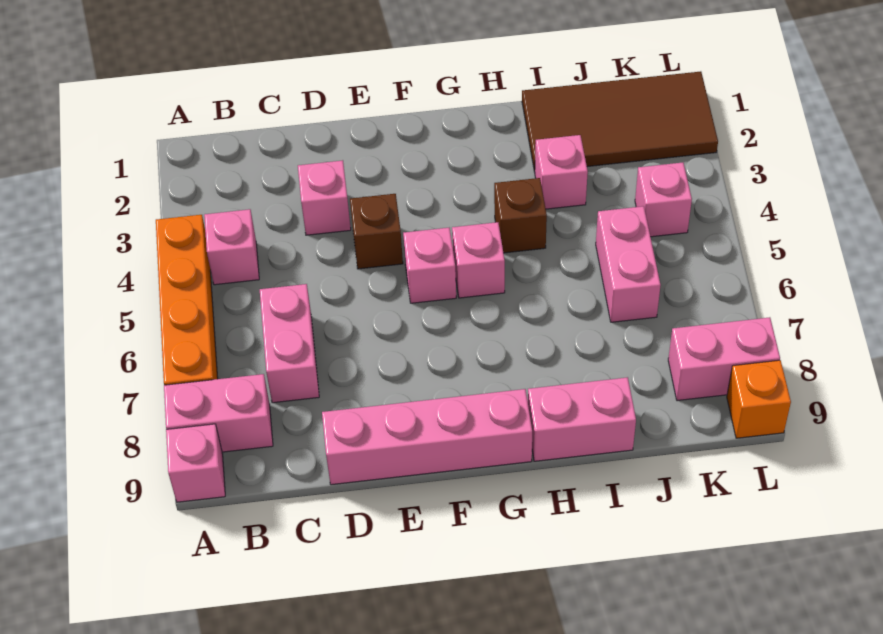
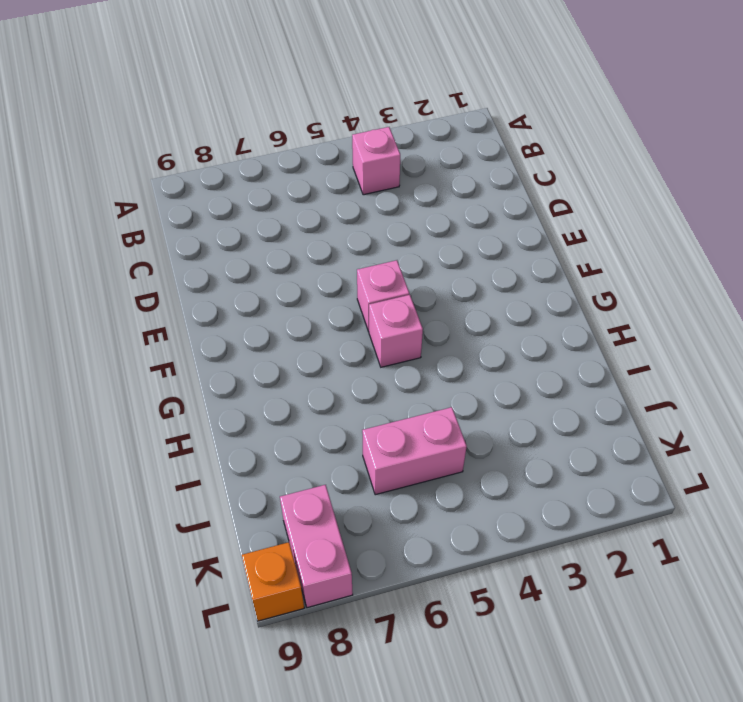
none -> orange 1x4 brick [156,215,218,385]
none -> pink 1x2 brick [164,374,273,452]
none -> pink 1x1 brick [166,424,225,502]

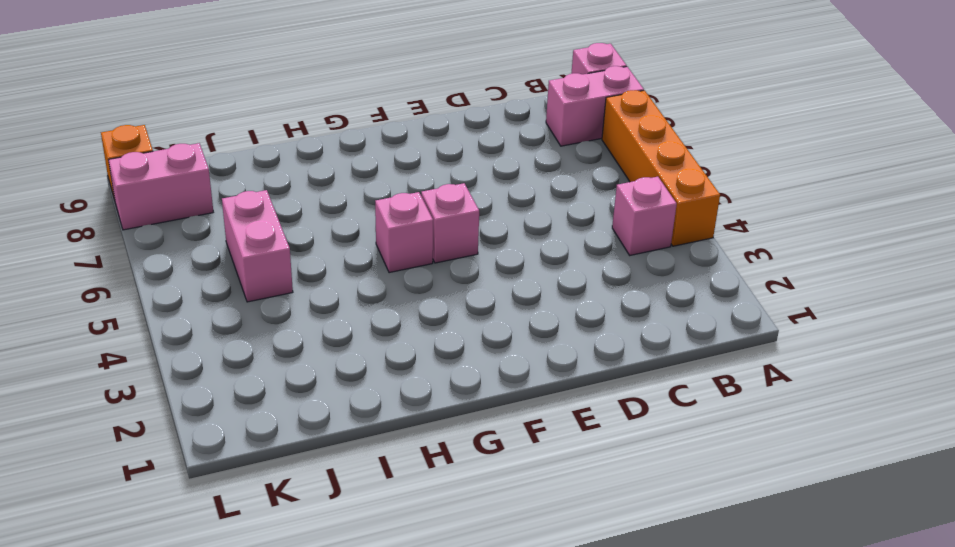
none -> pink 1x2 brick [260,284,319,403]
none -> pink 1x1 brick [298,160,351,235]
none -> pink 1x4 brick [322,389,532,485]

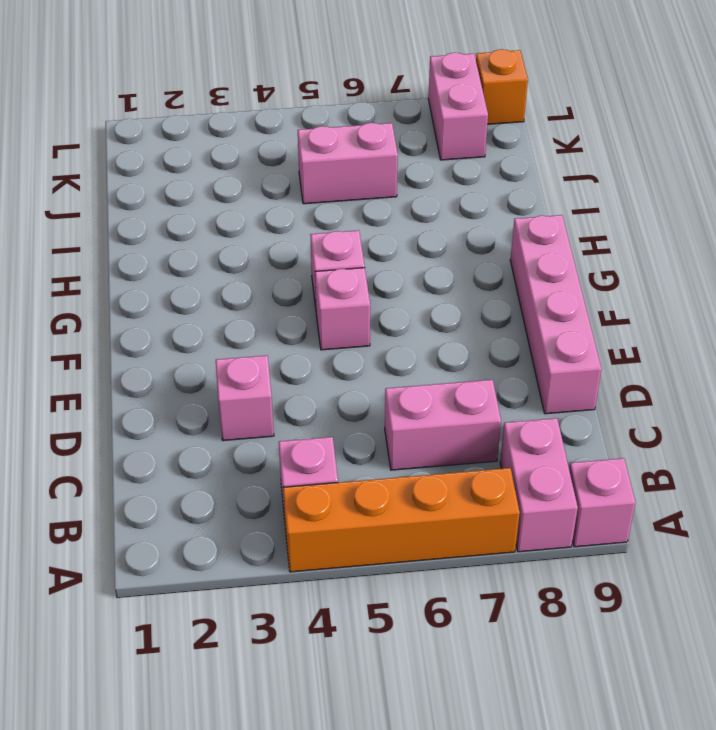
none -> brown 1x1 brick [350,194,403,269]
none -> brown 1x1 brick [494,178,547,253]
none -> pink 1x2 brick [528,377,636,461]

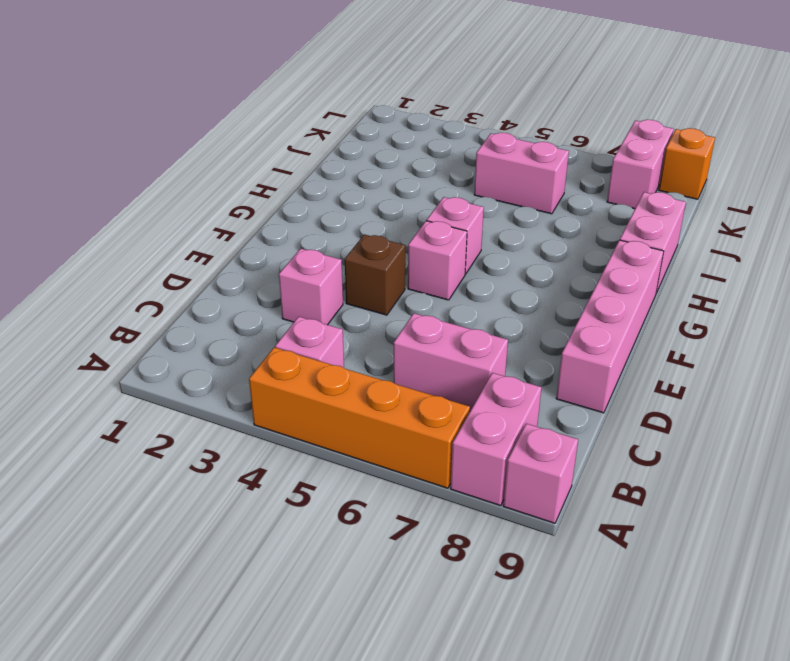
none -> brown 1x1 brick [494,178,547,253]
none -> brown 2x4 tile [522,71,718,172]
none -> pink 1x1 brick [535,135,588,209]

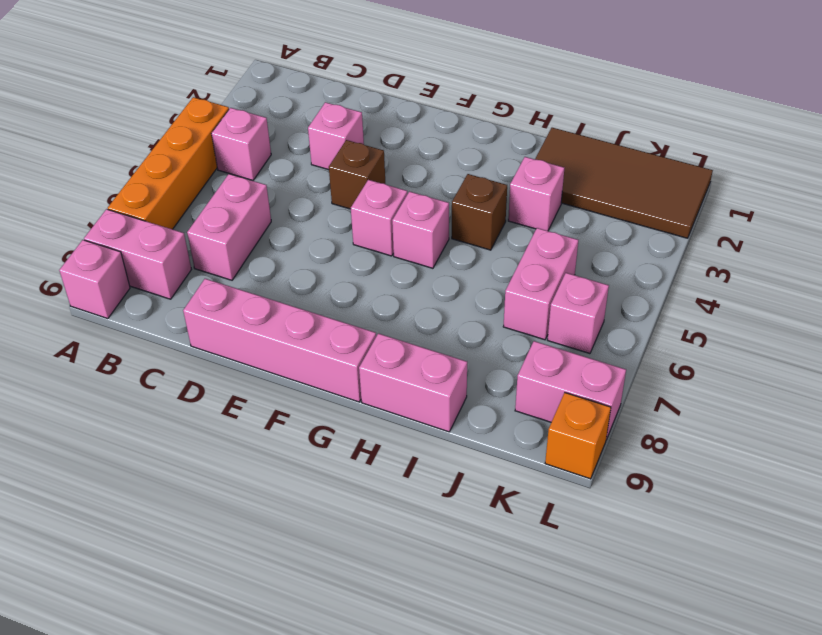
pink 1x1 brick [548,273,609,354] -> pink 1x1 brick moved to [635,162,692,237]

